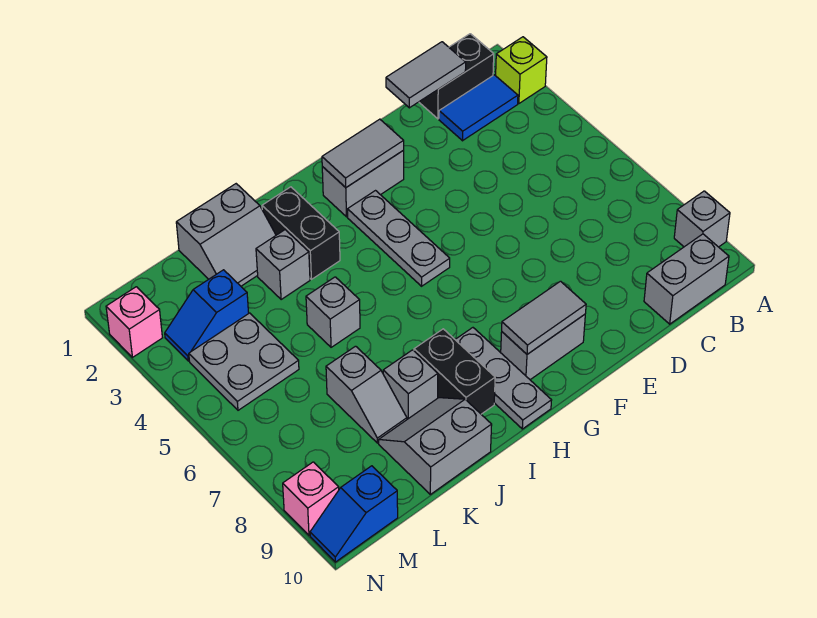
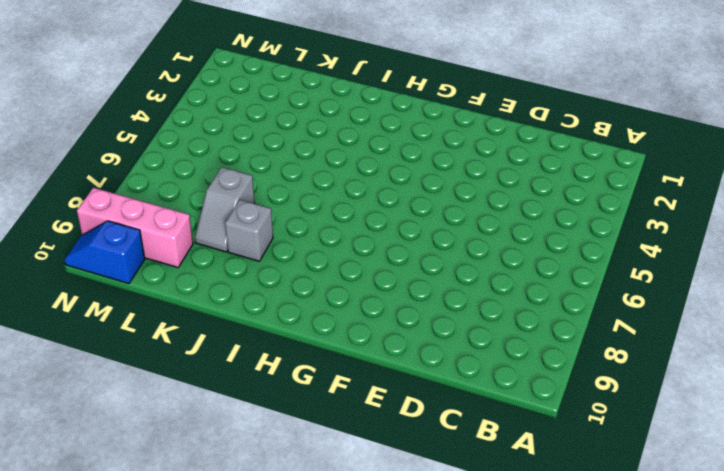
pink 1x3 brick [77,188,193,268] -> pink 1x1 brick [283,462,339,535]
none -> lime 1x1 brick [496,37,547,103]
none -> grey 1x1 brick [674,191,730,247]
none -> black 1x2 brick [419,34,494,119]

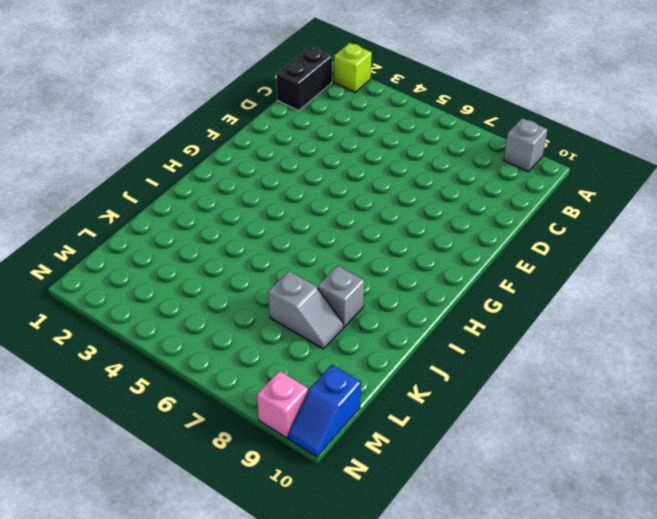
none -> blue 1x2 tile [439,75,518,141]
none -> grey 1x2 brick [644,234,729,324]
none -> grey 1x2 brick [322,151,404,217]

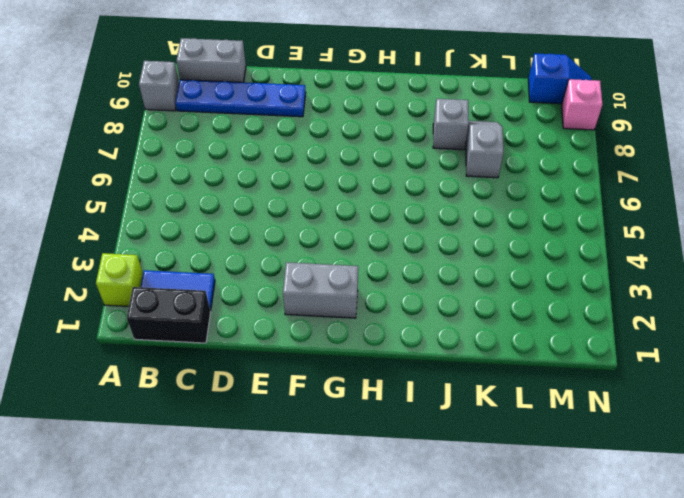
blue 1x4 plate [175,80,306,117] -> none
none -> grey 1x2 brick [501,314,585,380]
none -> grey 1x3 plate [348,191,450,286]
none -> grey 1x3 plate [455,328,552,429]

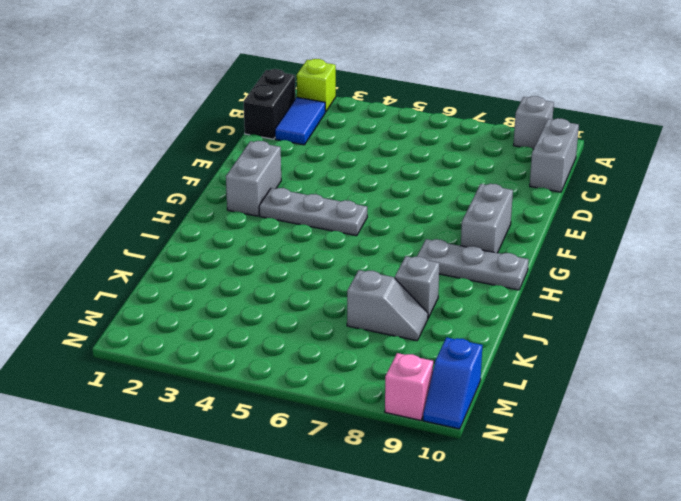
none -> black 1x2 brick [262,187,340,279]
none -> black 1x2 brick [414,329,495,414]
none -> grey 2x2 slope [176,184,276,286]

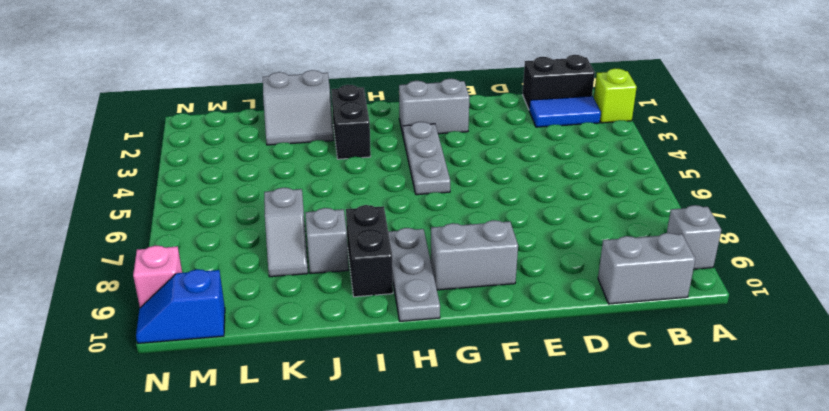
none -> grey 1x1 brick [256,230,310,300]
none -> grey 1x1 brick [306,277,360,347]
none -> grey 2x2 slope [379,398,492,494]

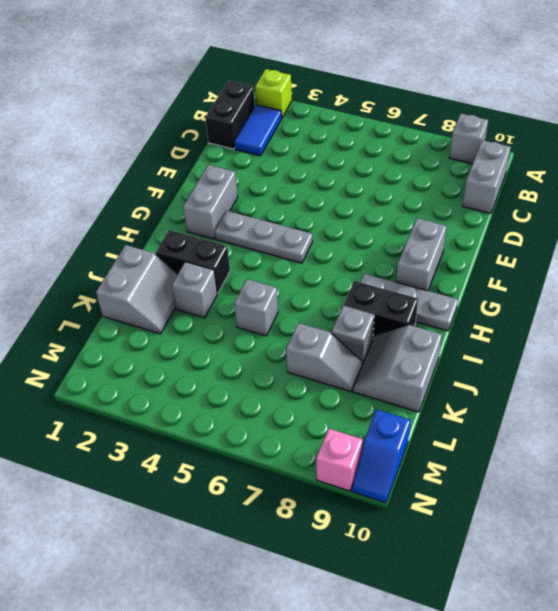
none -> blue 1x2 slope [165,270,249,361]
none -> grey 2x2 plate [189,313,299,410]
none -> pink 1x1 brick [106,287,162,357]

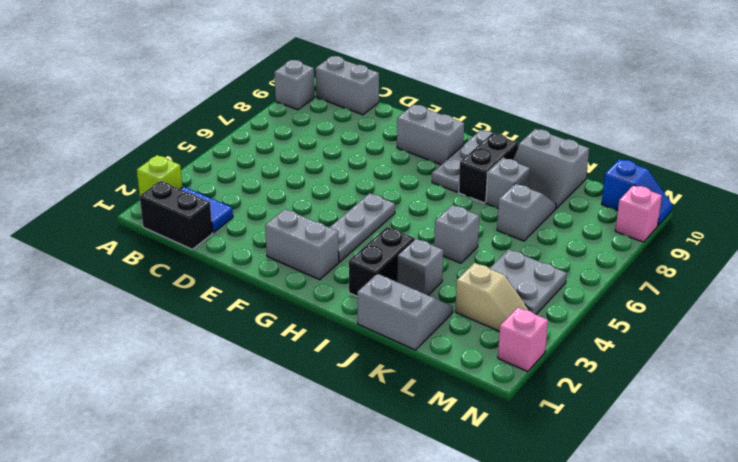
tan 1x2 slope [455,263,530,331] -> blue 1x2 slope [165,270,249,361]
none -> grey 1x2 tile [386,42,466,108]
none -> grey 1x2 tile [322,119,404,187]
none -> grey 1x2 tile [502,281,586,354]

